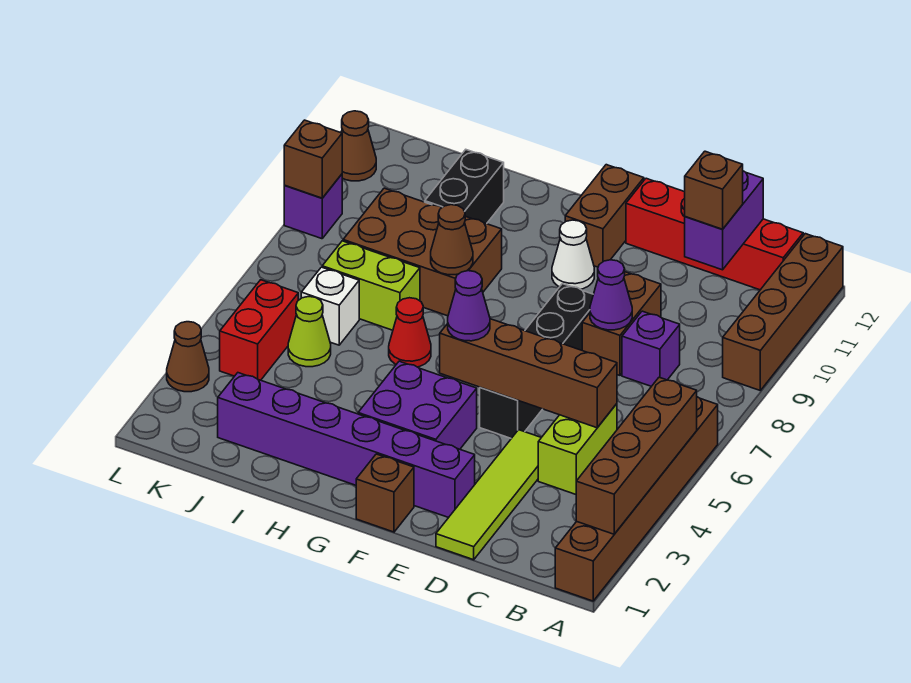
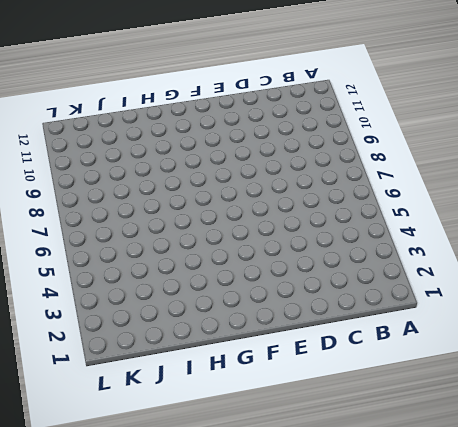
none -> brown 1x6 brick [555,397,718,601]
none -> brown 1x4 brick [723,234,843,390]
none -> red 1x4 brick [626,178,803,290]
none -> lime 1x2 brick [538,404,617,494]

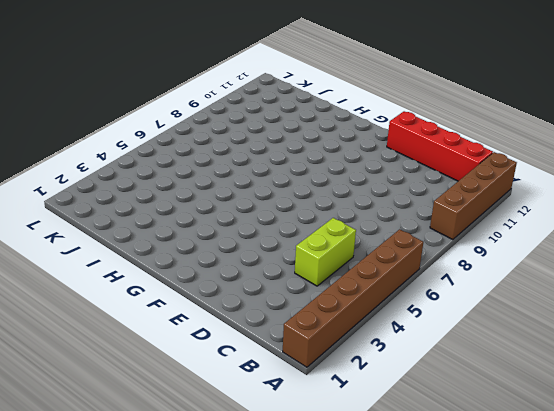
none -> purple 1x1 brick [622,311,680,386]
none -> lime 1x4 tile [436,430,541,560]
none -> brown 1x2 brick [582,272,661,375]
none -> purple 1x6 brick [218,373,475,518]

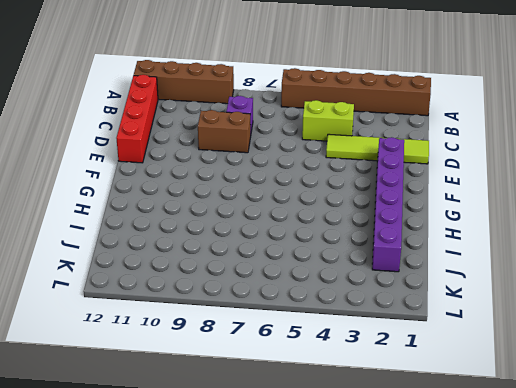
none -> black 1x4 brick [480,284,593,438]
none -> brown 1x1 brick [356,454,414,532]
none -> purple 2x2 brick [358,361,477,449]
none -> white 1x1 cone [552,220,594,289]

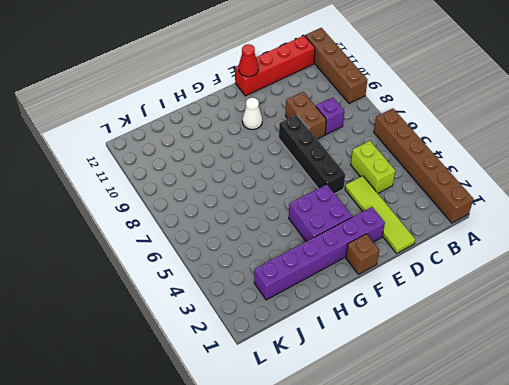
red 1x1 cone [239,44,258,77] -> red 1x1 cone moved to [389,298,431,367]
none -> brown 1x2 brick [565,165,644,267]
none -> brown 2x3 brick [343,188,502,316]
none -> lime 1x2 brick [322,241,420,330]
none -> black 1x2 brick [425,150,504,224]

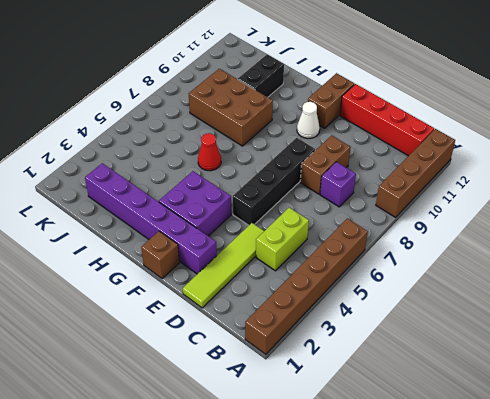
none -> lime 1x2 brick [322,241,420,330]
none -> lime 1x1 cone [288,297,331,367]
none -> white 1x1 brick [301,267,359,345]
none -> red 1x2 brick [220,280,298,380]

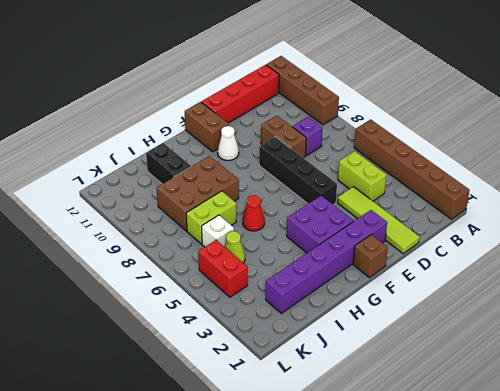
none -> brown 1x1 cone [167,322,209,392]
none -> purple 1x1 brick [284,174,342,239]
none -> brown 1x1 cone [341,111,376,181]
none -> brown 1x4 brick [576,377,697,534]

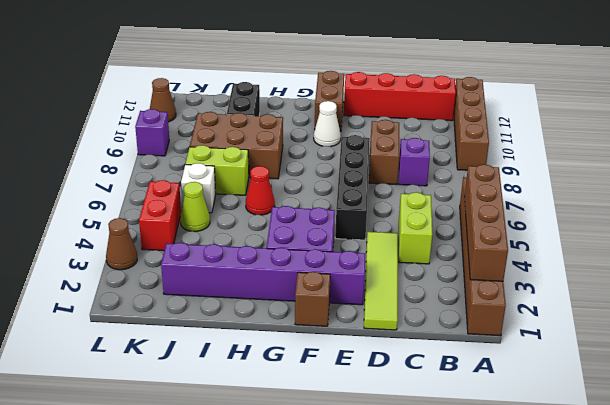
none -> brown 1x4 brick [440,319,617,428]
none -> purple 1x2 brick [685,171,763,270]
none -> purple 1x1 cone [590,260,632,330]
none -> brown 1x1 cone [431,205,473,275]

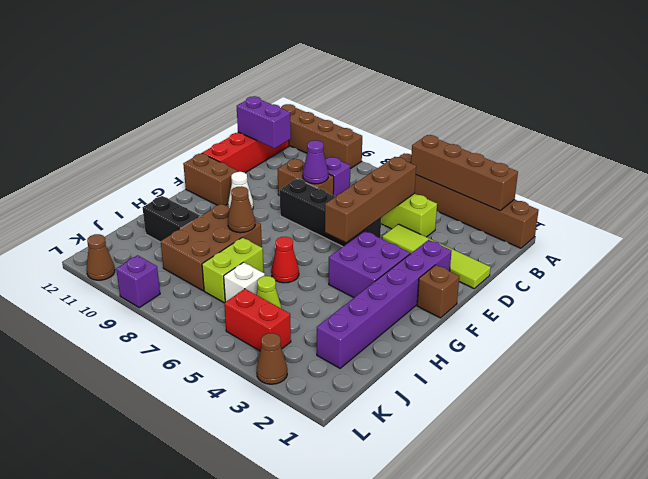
none -> brown 1x1 brick [284,120,342,198]
none -> brown 1x1 brick [685,151,743,229]
none -> purple 1x1 cone [448,271,490,341]

